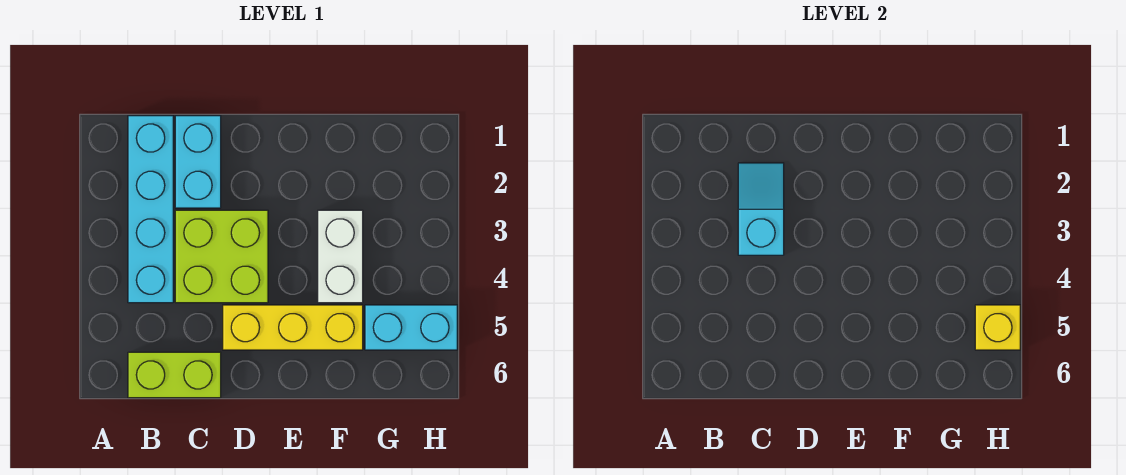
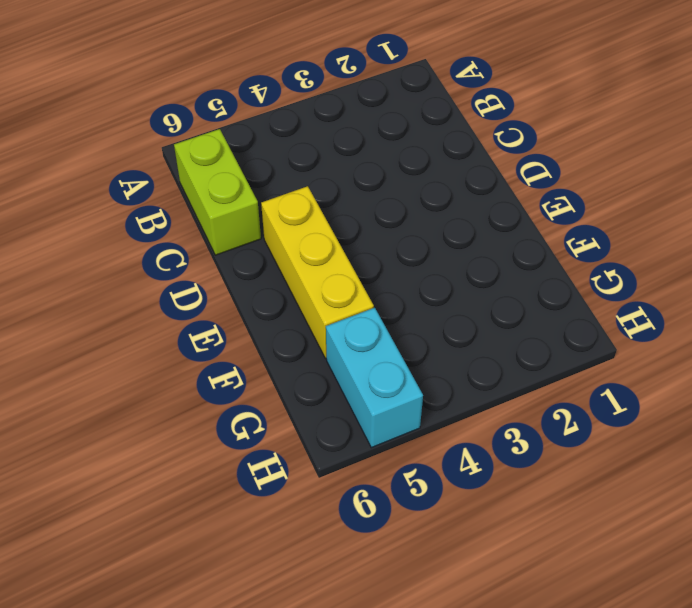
none -> cyan 1x4 brick [128,116,173,303]
none -> cyan 1x2 brick [175,116,221,208]

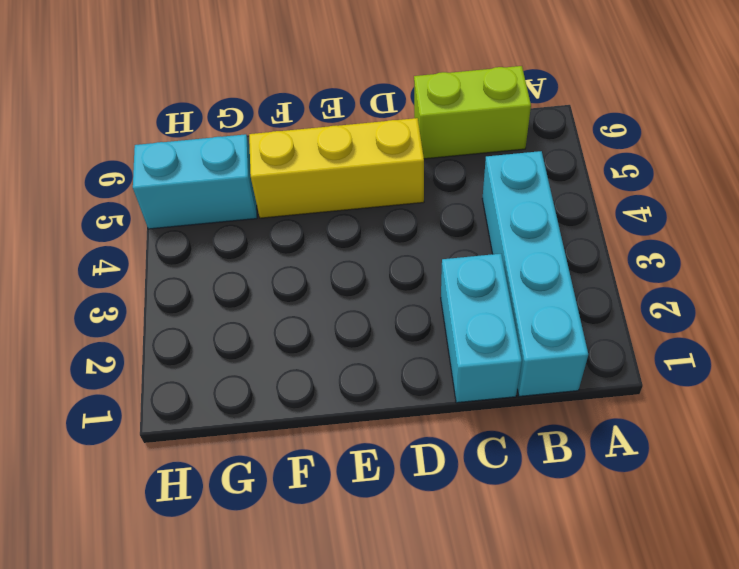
none -> lime 2x2 brick [175,210,268,303]
none -> white 1x2 brick [318,210,363,303]

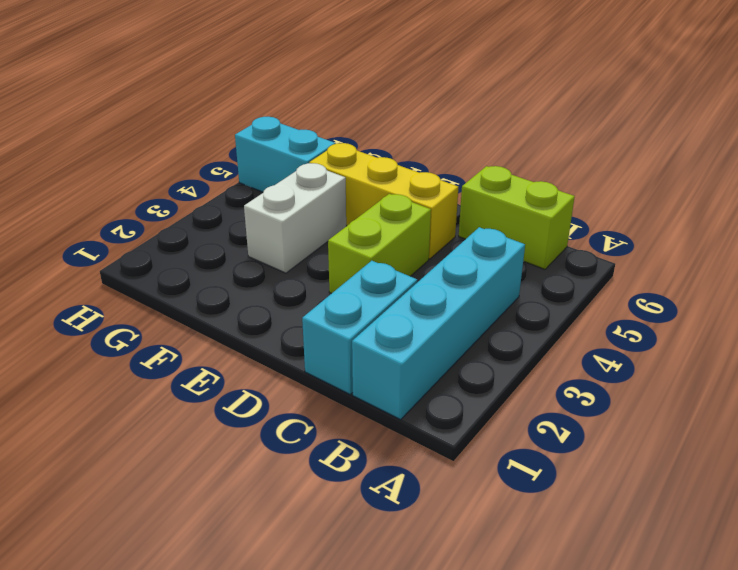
lime 1x2 brick [328,194,431,294] -> lime 2x2 brick [175,210,268,303]
none -> cyan 1x2 slope [738,163,784,255]
none -> yellow 1x1 brick [975,305,1020,350]

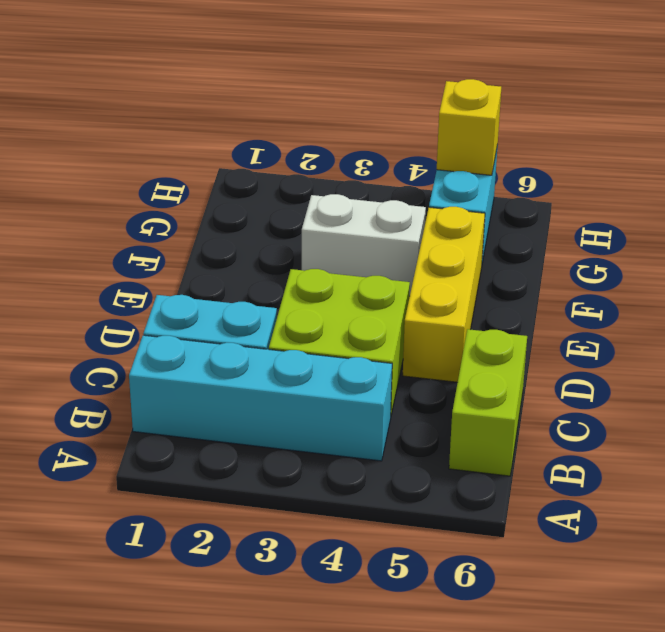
none -> cyan 1x2 slope [738,163,784,255]

